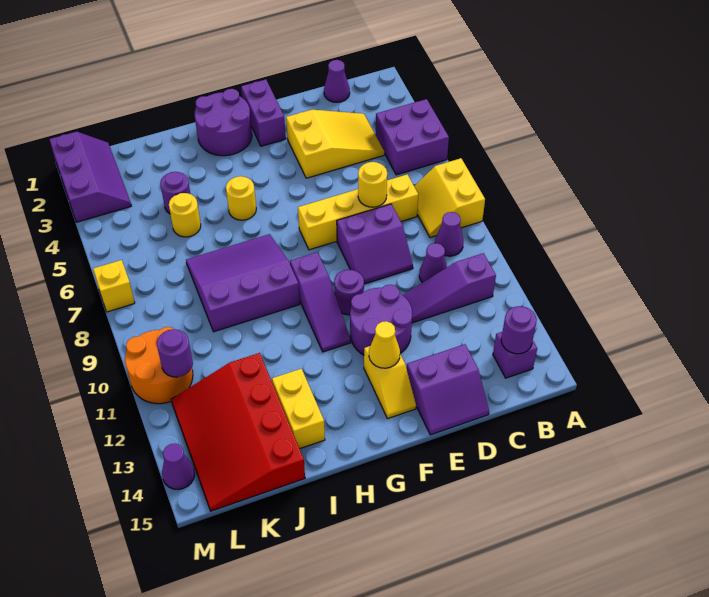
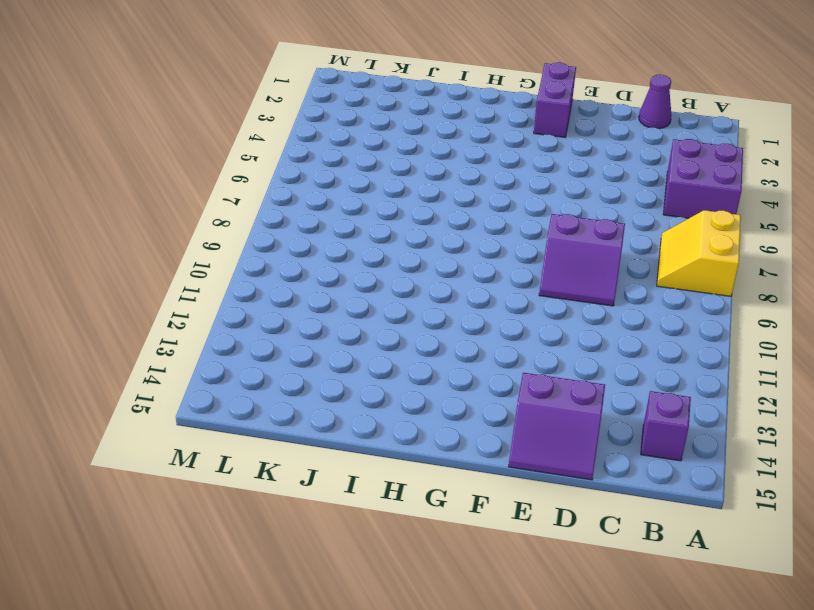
none -> purple 1x1 cone [435,212,463,256]
none -> purple 1x3 slope [403,253,496,323]
none -> yellow 2x3 slope [286,110,384,178]
none -> yellow 1x4 brick [298,174,418,250]

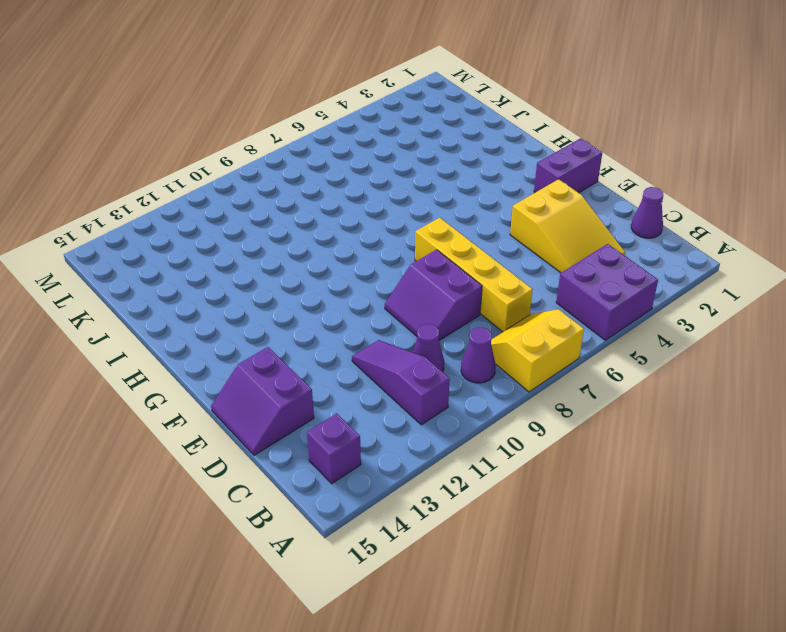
none -> purple 2x2 round brick [350,285,412,355]
none -> purple 1x1 round brick [334,270,364,315]
none -> yellow 1x2 slope [364,346,416,419]
none -> purple 2x2 round brick [194,89,252,156]

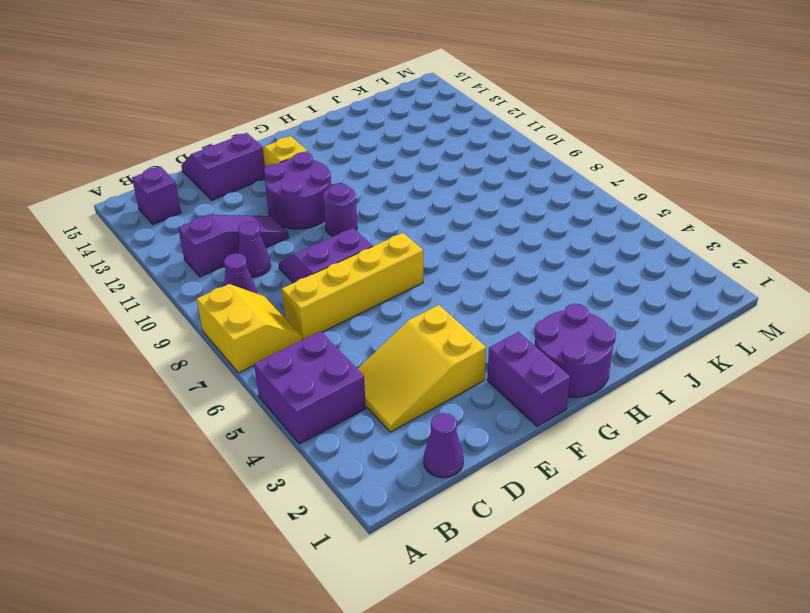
none -> purple 1x3 slope [290,252,351,352]
none -> yellow 1x1 round brick [226,176,256,220]
none -> purple 3x3 slope [186,234,300,332]
none -> yellow 1x2 brick [272,369,325,449]

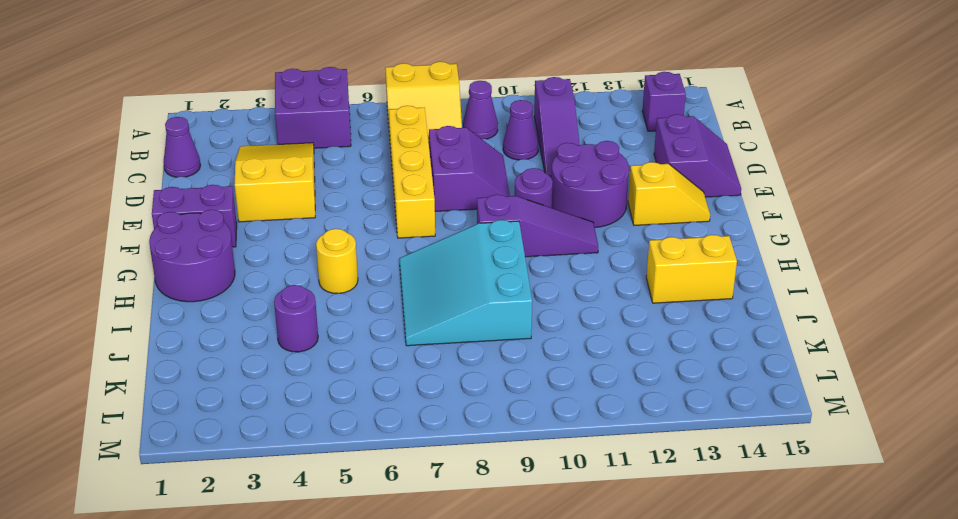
cyan 3x3 slope [399,220,532,346] -> purple 3x3 slope [186,234,300,332]
none -> yellow 1x1 round brick [169,193,201,237]
none -> red 3x4 slope [171,353,305,511]
none -> purple 2x3 slope [49,131,131,222]
none -> orange 2x2 round brick [125,327,193,404]

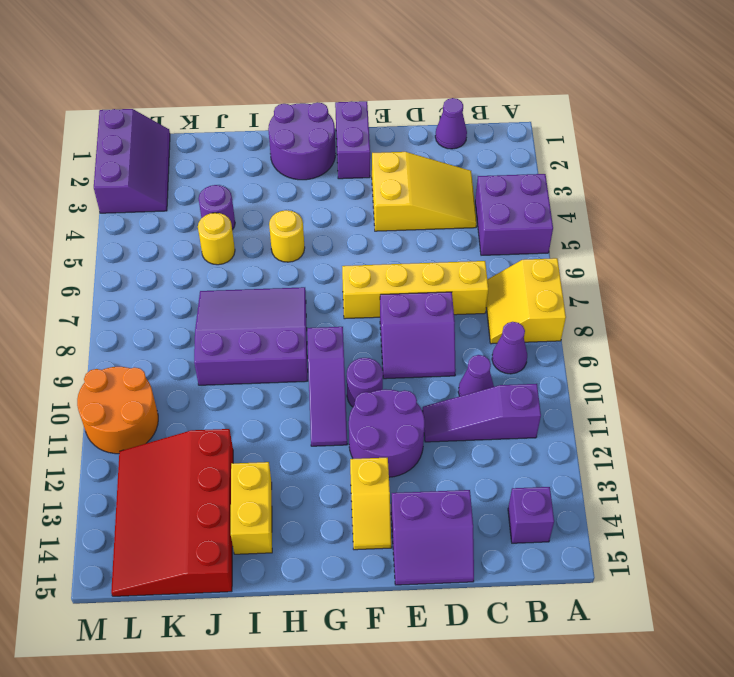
none -> yellow 1x1 brick [93,260,135,312]
none -> purple 1x1 cone [162,444,195,489]
none -> purple 1x1 round brick [501,306,537,354]
none -> yellow 1x1 round brick [358,162,387,207]

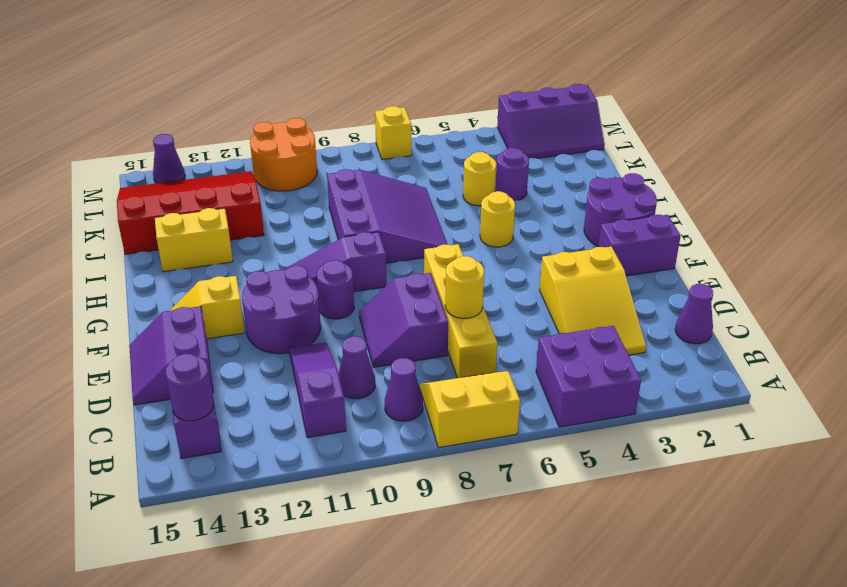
none -> yellow 1x1 cone [369,321,400,368]
none -> purple 1x1 round brick [157,329,193,377]

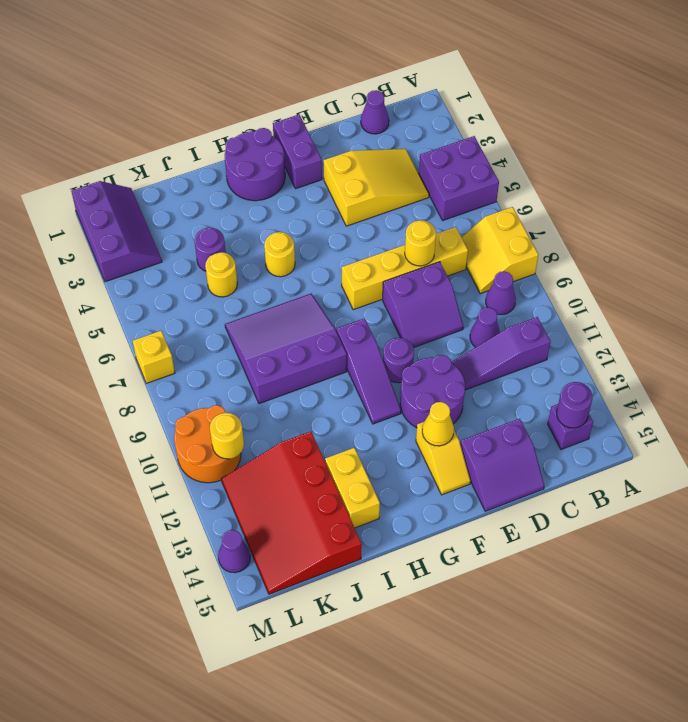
yellow 1x1 round brick [210,413,244,459] -> purple 1x1 round brick [157,329,193,377]

